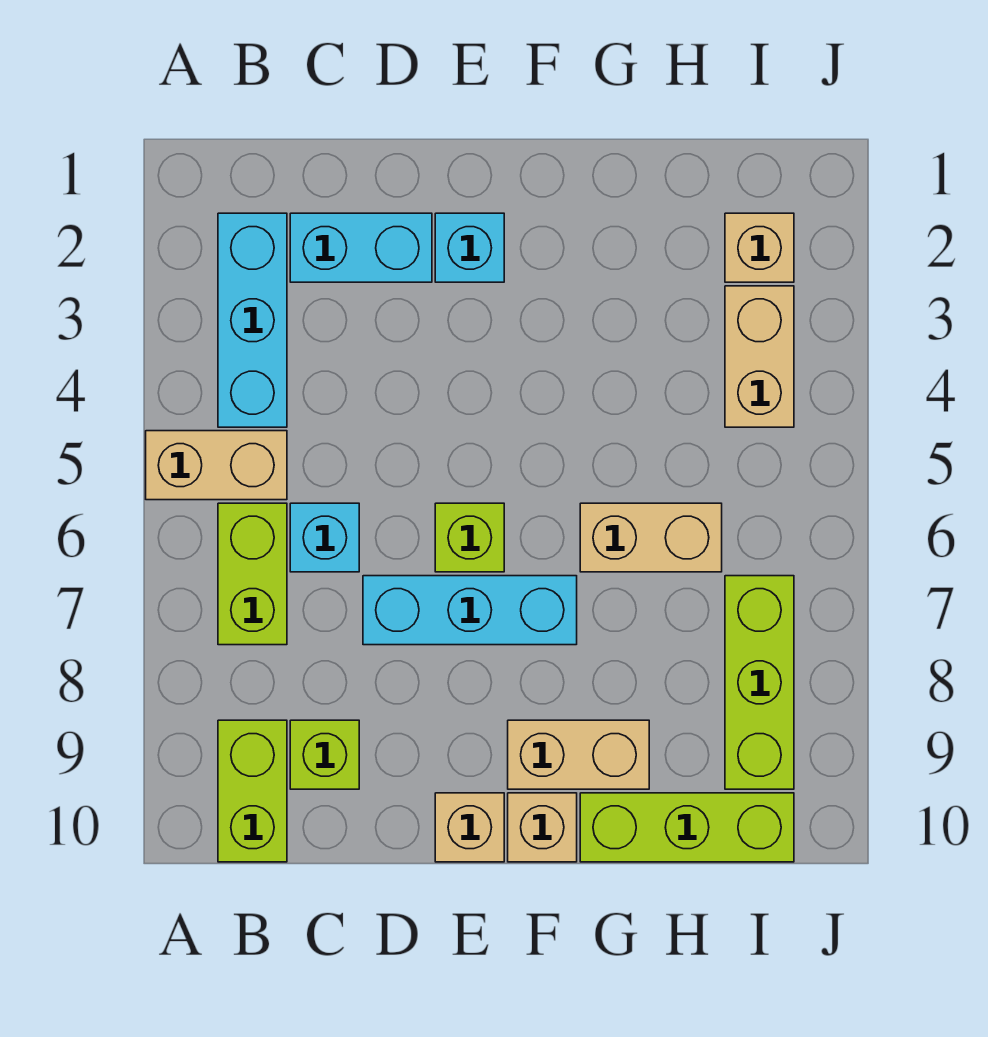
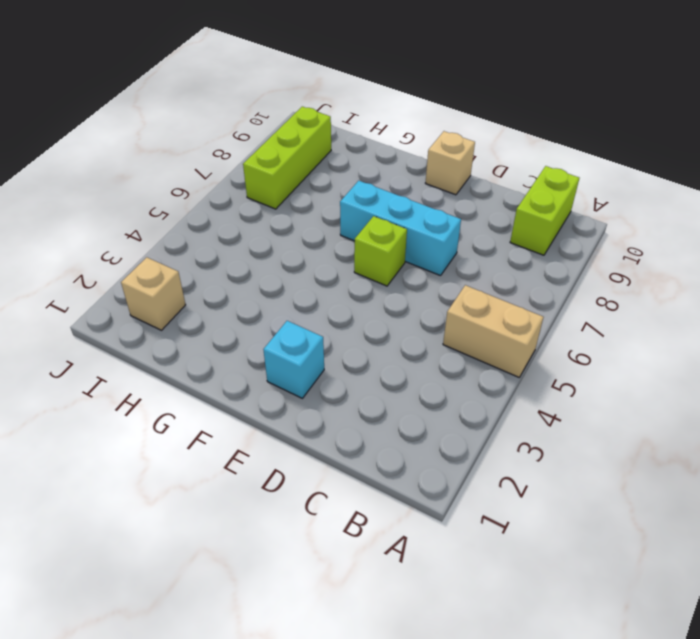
none -> cyan 1x3 brick [218,213,287,427]
none -> lime 1x2 brick [218,503,287,645]
none -> cyan 1x2 brick [290,213,432,282]

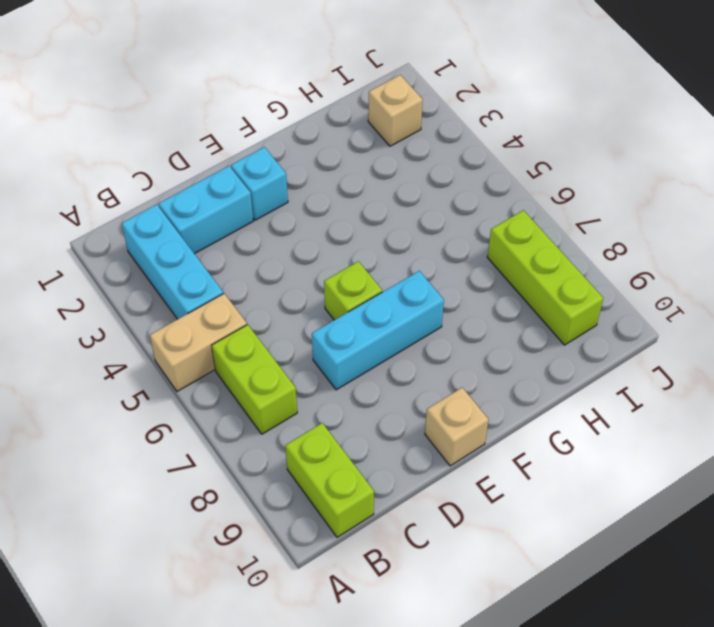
none -> cyan 1x1 brick [290,503,359,572]
none -> lime 1x1 brick [290,720,359,789]
none -> tan 1x2 brick [508,720,649,789]

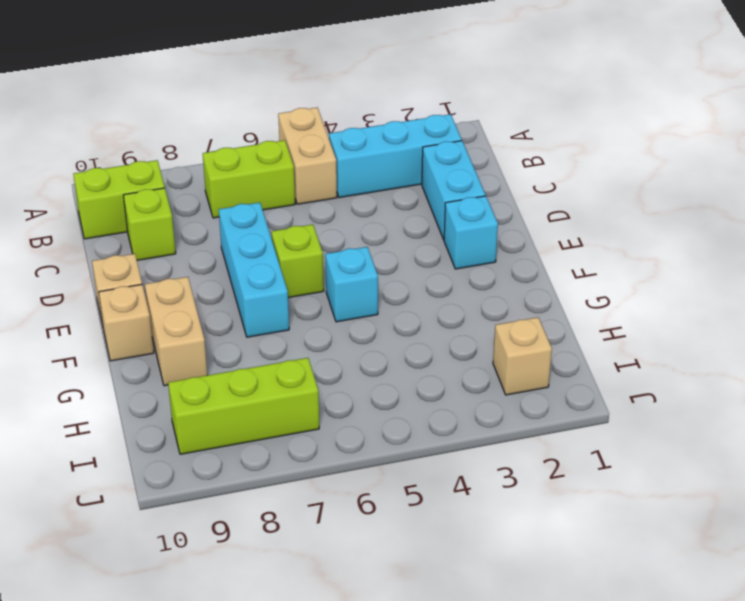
cyan 1x1 brick [325,247,378,322] -> cyan 1x1 brick moved to [290,503,359,572]
none -> tan 1x2 brick [580,503,722,572]
none -> lime 1x3 brick [580,793,794,862]
none -> tan 1x2 brick [725,286,794,427]

